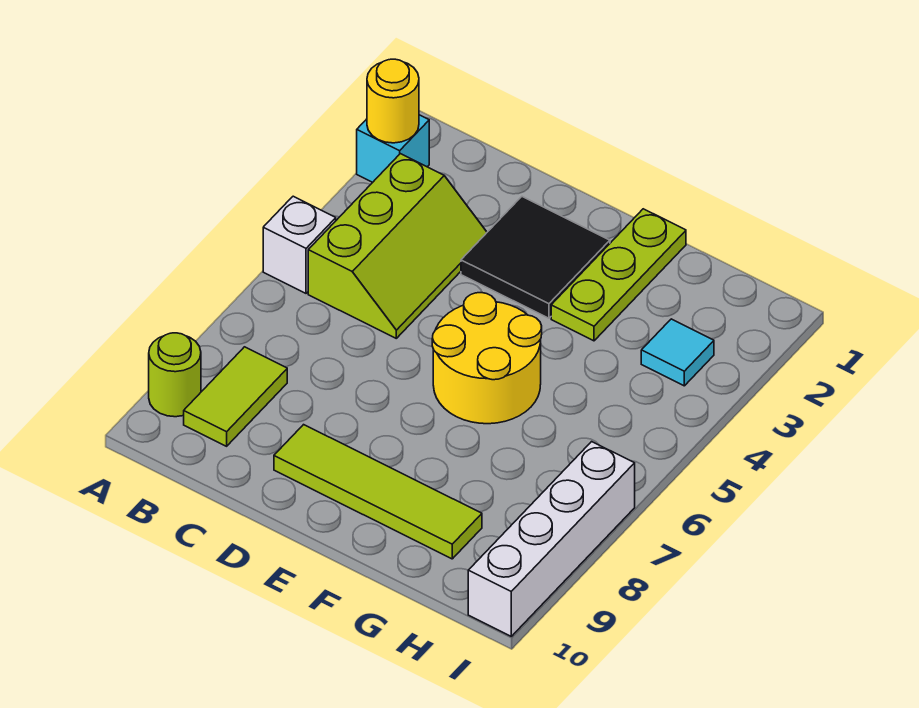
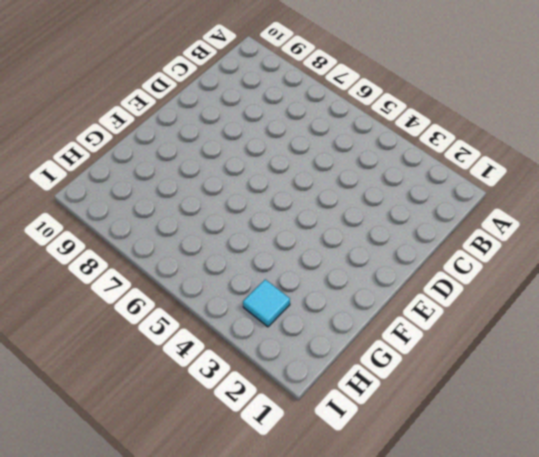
none -> cyan 1x1 brick [357,115,429,182]
none -> white 1x1 brick [263,196,336,293]
none -> lime 1x1 round brick [149,333,201,417]

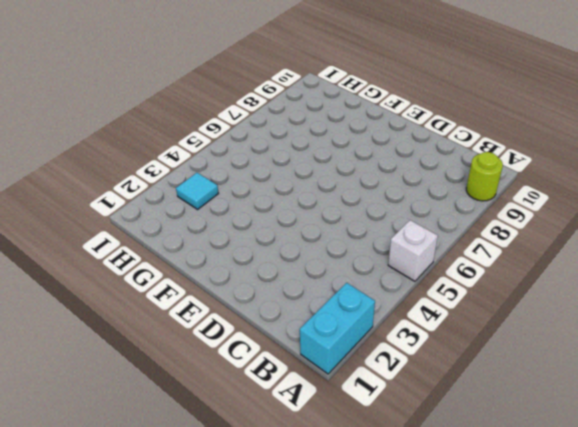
cyan 1x2 brick [300,283,375,374] -> cyan 1x1 brick [357,115,429,182]
none -> lime 2x3 slope [308,154,487,338]
none -> lime 1x2 tile [184,347,287,446]
none -> black 2x2 tile [461,197,610,318]

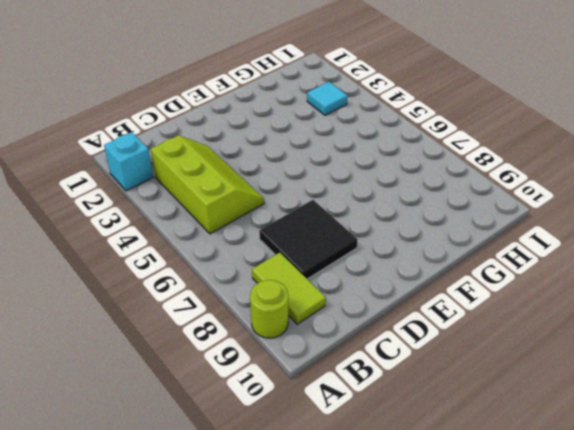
black 2x2 tile [259,200,358,279] -> black 2x2 tile moved to [461,197,610,318]
none -> white 1x1 brick [263,196,336,293]
none -> lime 1x4 tile [274,425,482,559]
none -> yellow 2x2 round brick [432,293,542,424]

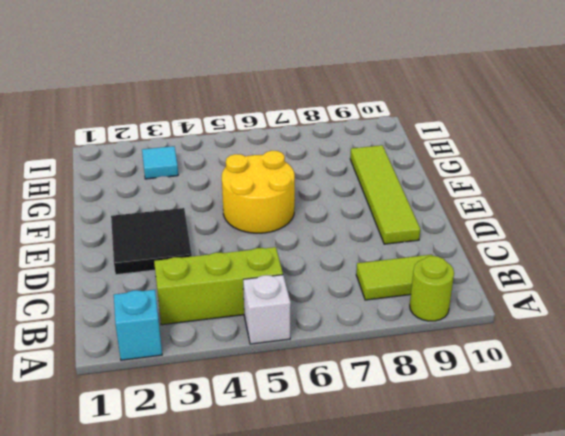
none -> lime 1x3 plate [551,209,686,341]
none -> white 1x4 brick [468,442,635,636]
none -> yellow 1x1 round brick [367,59,419,143]

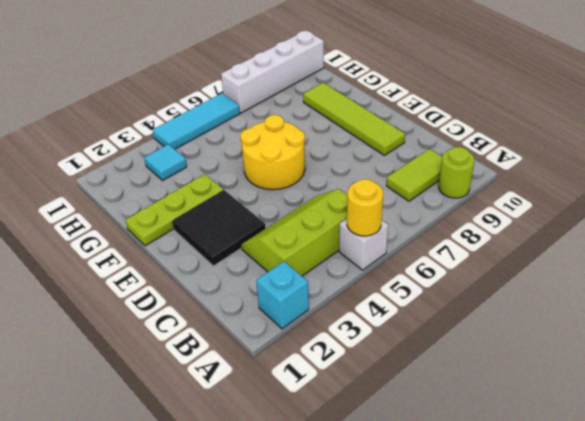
yellow 1x1 round brick [347,179,383,236] -> yellow 1x1 round brick moved to [367,59,419,143]
cyan 1x3 tile [153,93,240,149] -> none

